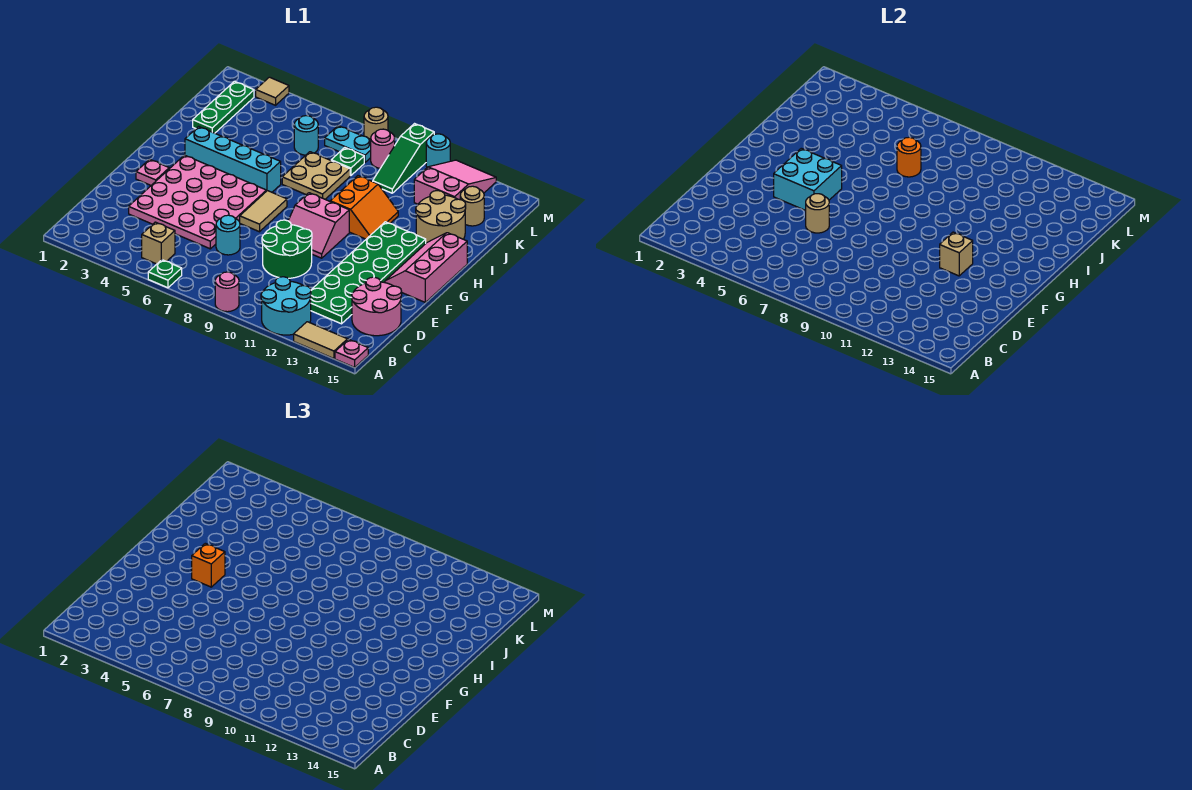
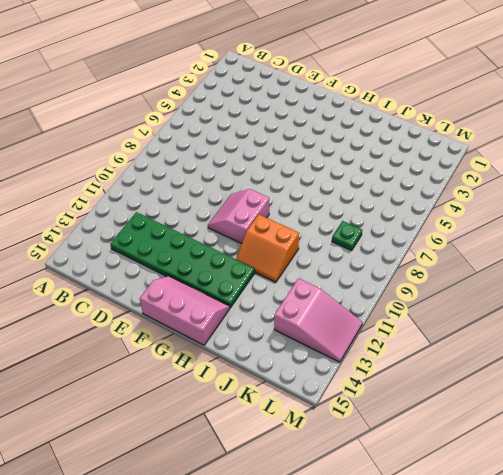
none -> green 1x1 plate [148,260,182,288]
none -> pink 1x1 round brick [215,272,239,312]
none -> cyan 2x2 round brick [261,277,311,335]
none -> tan 1x2 tile [294,322,348,359]

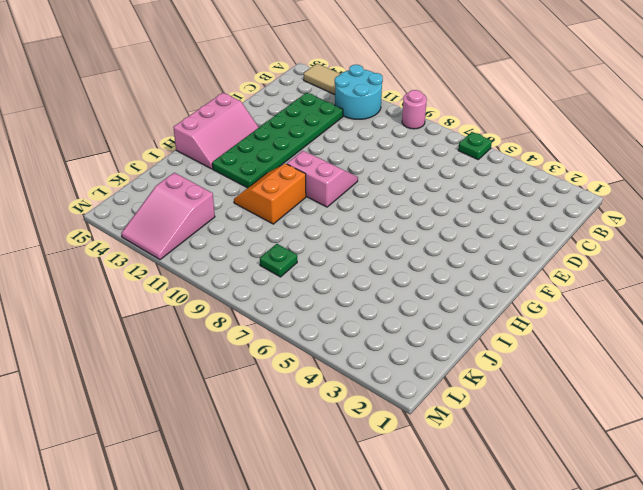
none -> pink 1x1 plate [335,339,368,367]
none -> tan 1x1 brick [142,222,175,264]
none -> pink 2x2 round brick [352,277,402,336]
none -> pink 4x4 plate [129,155,266,249]

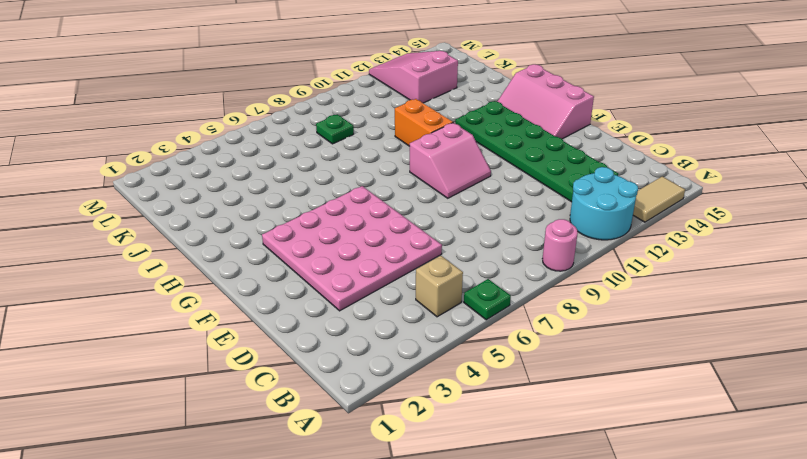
none -> pink 1x1 plate [335,339,368,367]
none -> pink 2x2 round brick [352,277,402,336]
none -> cyan 1x1 round brick [216,215,240,255]
none -> green 2x2 round brick [262,220,312,278]

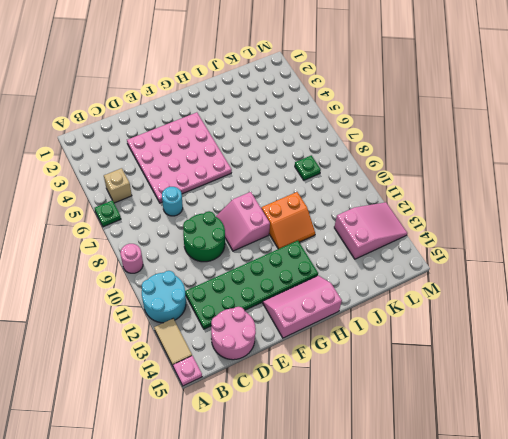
none -> pink 1x1 plate [136,159,169,185]
none -> tan 1x2 tile [240,191,287,232]
none -> cyan 1x4 brick [185,127,281,192]
none -> tan 2x2 plate [282,152,350,199]

